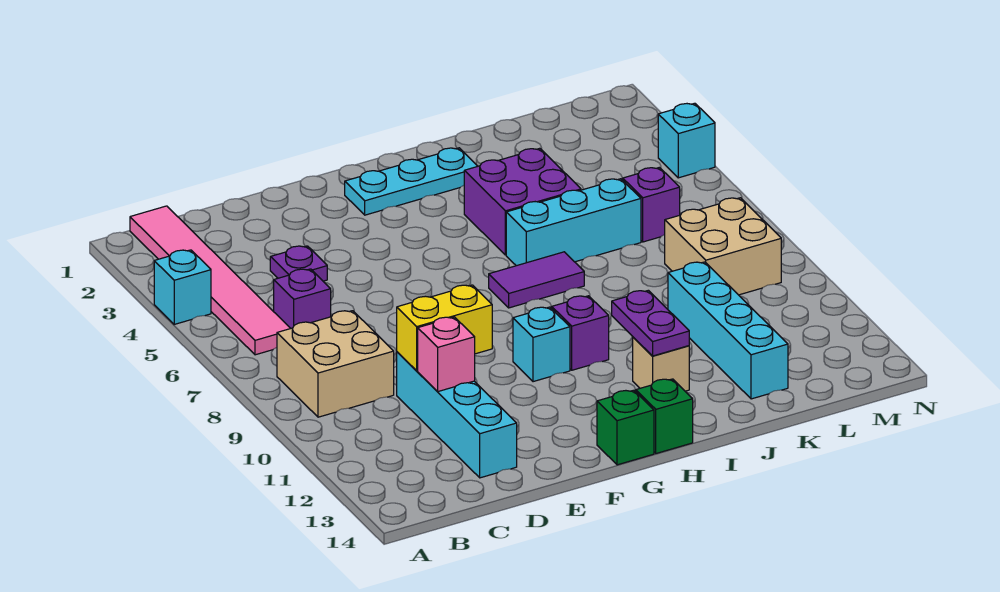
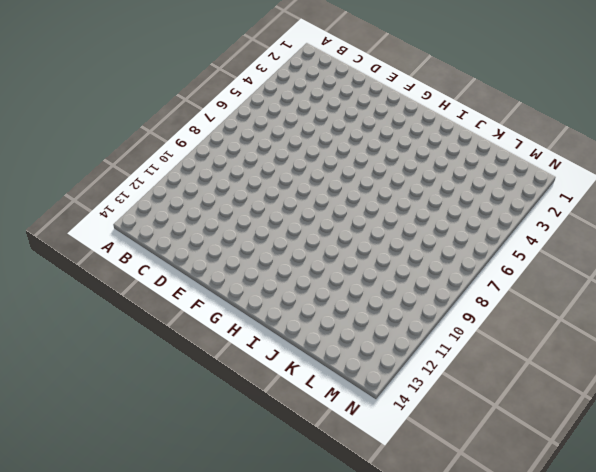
none -> cyan 1x1 brick [154,250,211,324]
none -> pink 1x6 tile [130,206,291,355]
none -> tan 2x2 brick [277,311,394,417]

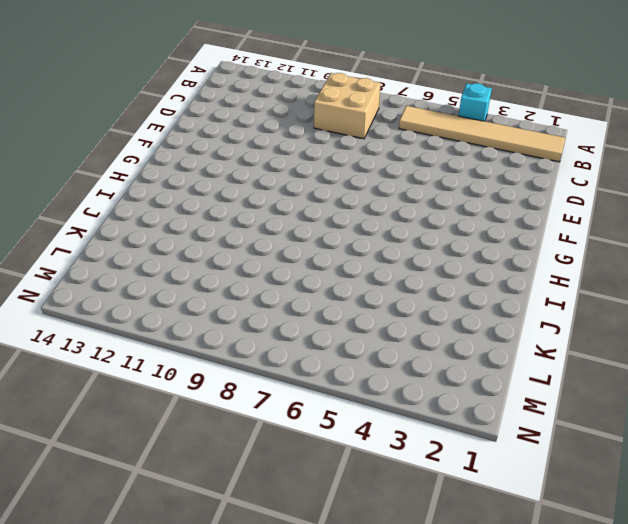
tan 1x6 tile [399,106,565,162] -> pink 1x6 tile [130,206,291,355]
none -> purple 1x1 brick [274,269,331,328]
none -> purple 1x1 plate [270,246,327,281]
none -> cyan 1x4 brick [397,352,517,478]

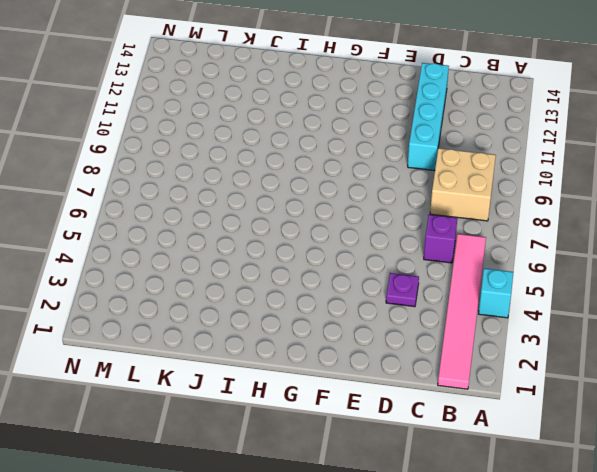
none -> cyan 1x3 plate [345,148,478,215]
none -> cyan 1x1 brick [513,307,570,382]
none -> green 1x1 brick [597,390,654,465]

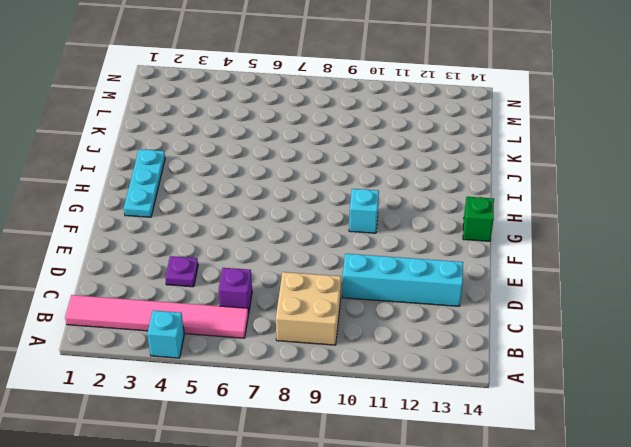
none -> purple 1x2 tile [489,252,584,308]
none -> purple 1x1 brick [551,296,609,370]
none -> green 1x1 brick [635,379,693,453]

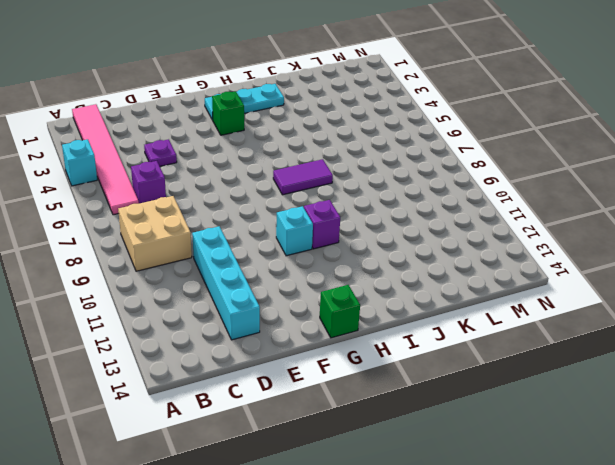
green 1x1 brick [212,91,244,135] -> green 1x1 brick moved to [635,379,693,453]
none -> purple 2x2 brick [464,148,581,255]
none -> cyan 1x3 brick [506,179,641,266]
none -> tan 1x1 brick [633,337,689,391]

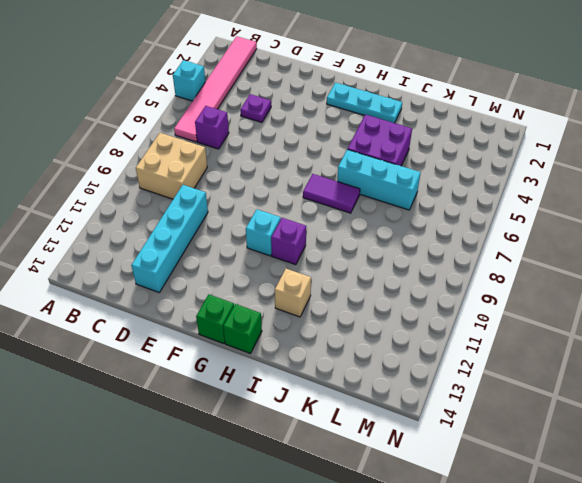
none -> cyan 1x4 brick [668,262,788,399]
none -> purple 1x1 brick [623,167,680,242]
none -> tan 2x2 brick [665,198,781,295]

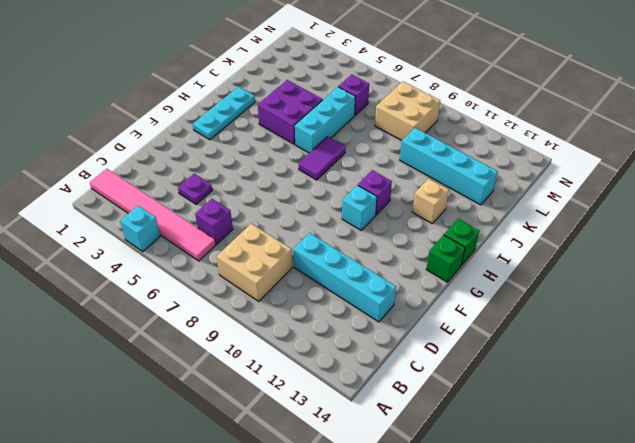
none -> cyan 1x1 brick [658,103,715,178]
none -> yellow 1x2 brick [397,285,492,371]
none -> pink 1x1 brick [418,317,475,392]

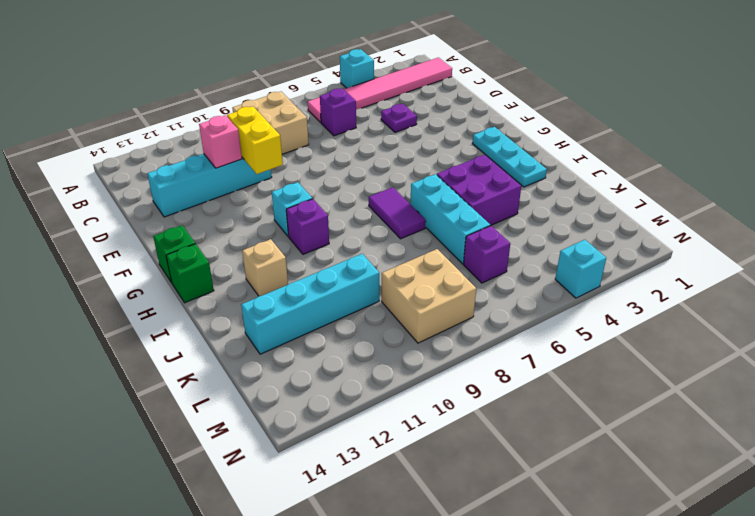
none -> purple 1x2 plate [612,290,689,356]

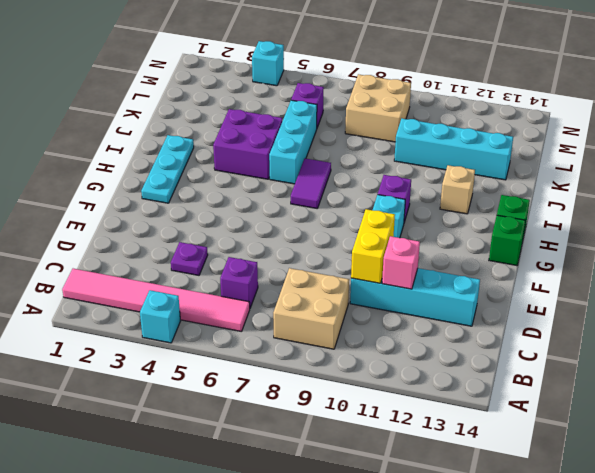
none -> purple 1x2 plate [612,290,689,356]

